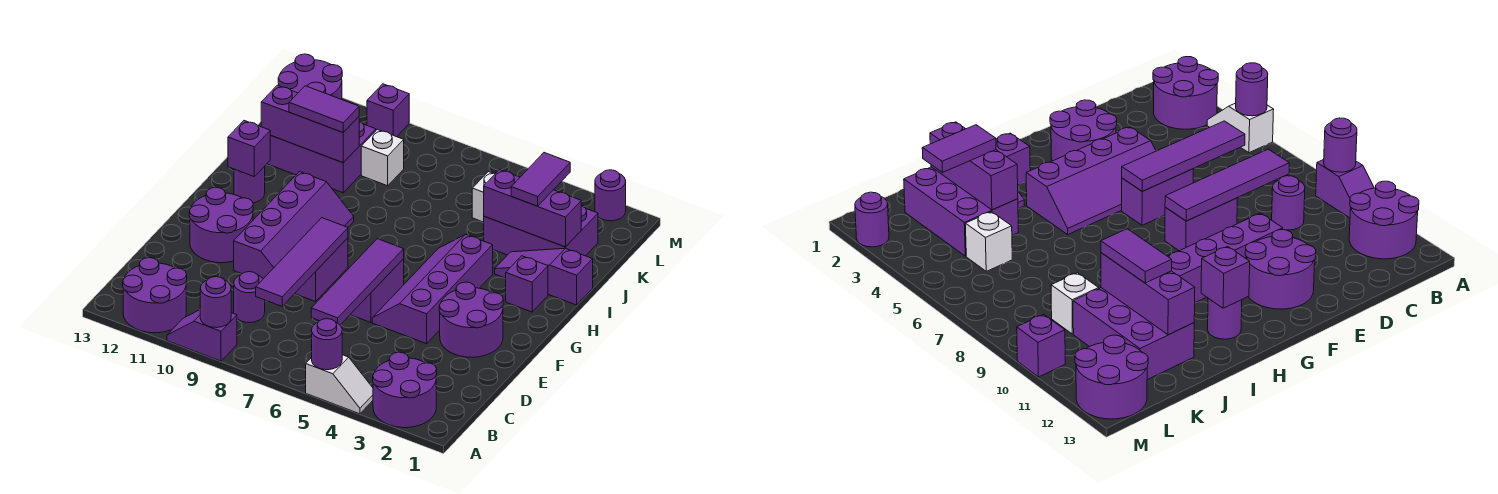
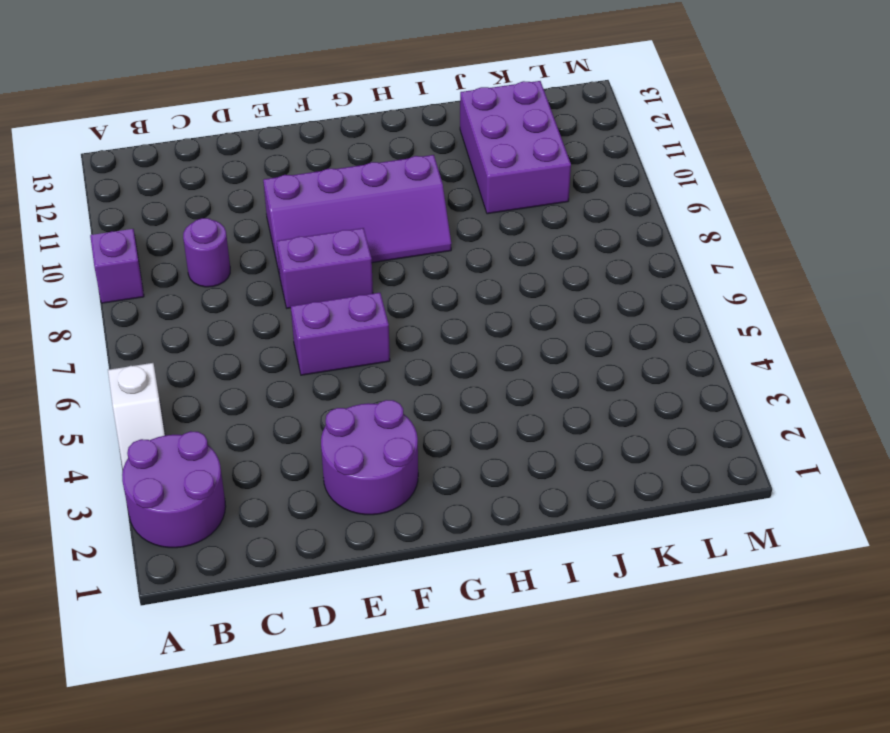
none -> purple 2x2 round brick [123,258,187,333]
none -> purple 2x4 slope [372,235,493,344]
none -> purple 2x2 round brick [189,187,253,263]
none -> purple 1x1 brick [506,256,548,312]

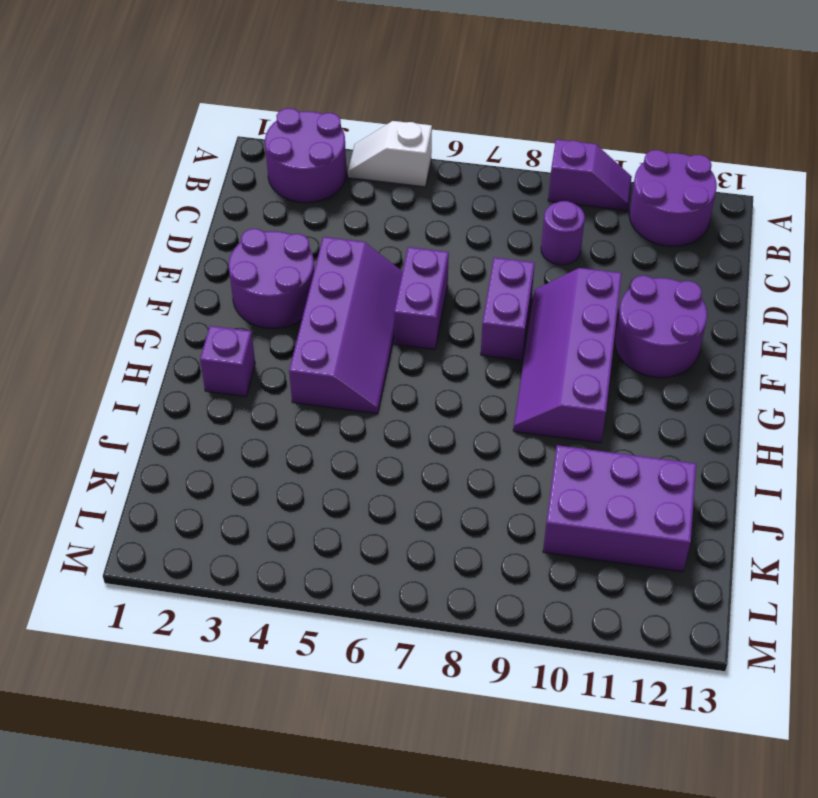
none -> purple 1x1 round brick [234,166,265,203]
none -> purple 1x3 slope [495,248,593,305]
none -> purple 2x3 brick [484,206,598,256]
none -> white 1x1 brick [472,172,495,222]

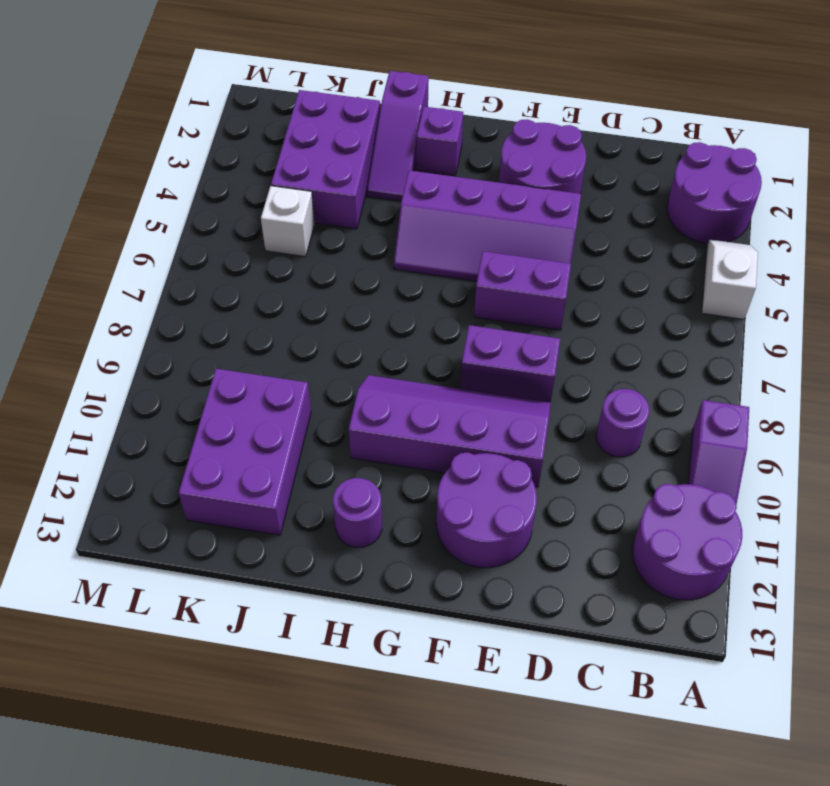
none -> white 1x1 brick [361,129,404,186]
none -> purple 2x2 round brick [278,54,342,100]
none -> purple 1x1 round brick [595,170,626,221]
none -> purple 1x1 brick [367,84,409,137]

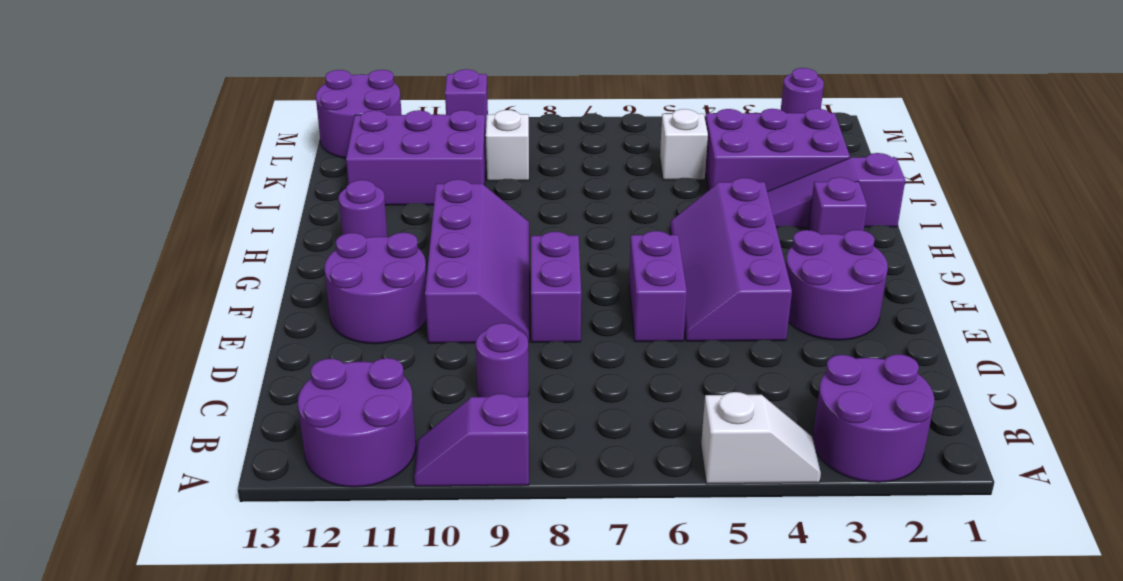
none -> purple 1x1 round brick [312,319,342,370]
none -> purple 1x1 round brick [200,277,231,328]
none -> purple 1x4 tile [311,239,404,325]
none -> purple 1x4 tile [256,218,348,306]

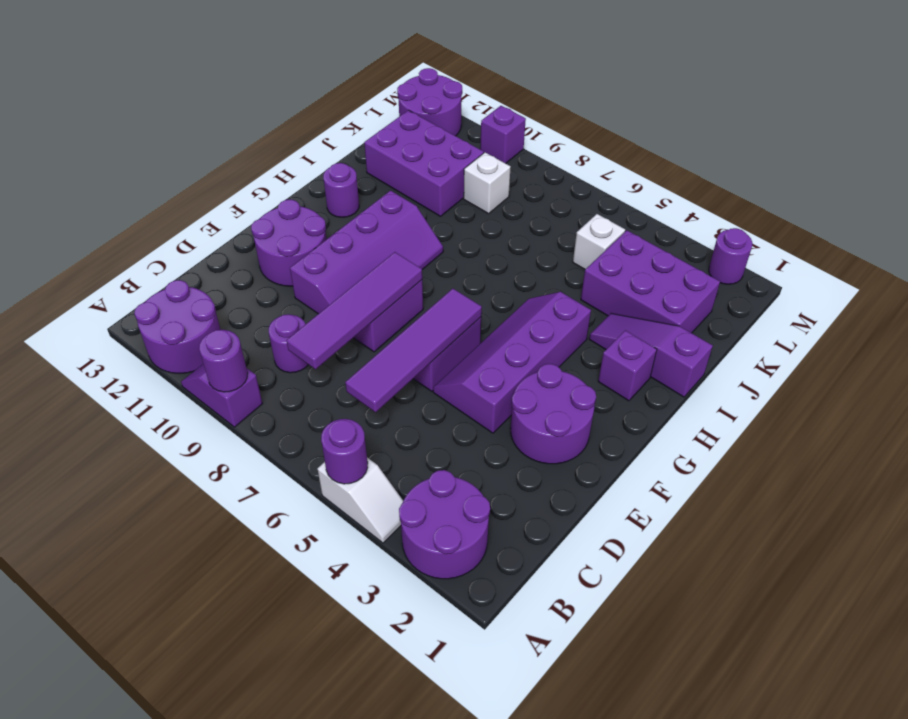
none -> purple 1x1 brick [228,121,270,176]
none -> purple 1x3 brick [484,170,581,247]
none -> purple 1x3 brick [261,85,359,163]
none -> purple 1x2 tile [511,153,570,206]

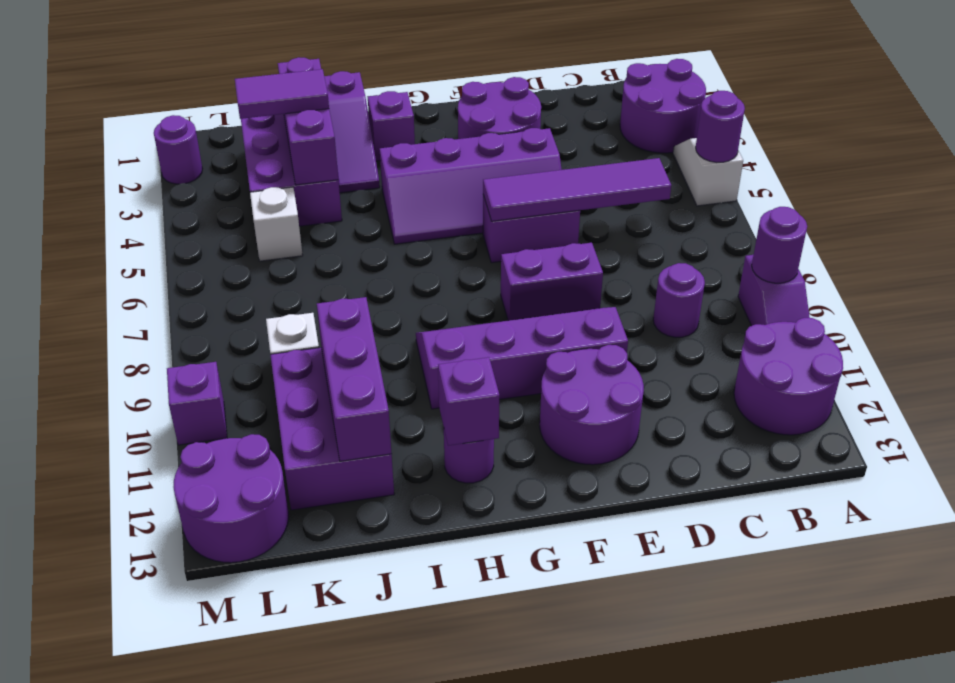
none -> purple 1x4 tile [256,218,348,306]
none -> purple 1x2 tile [289,86,359,133]

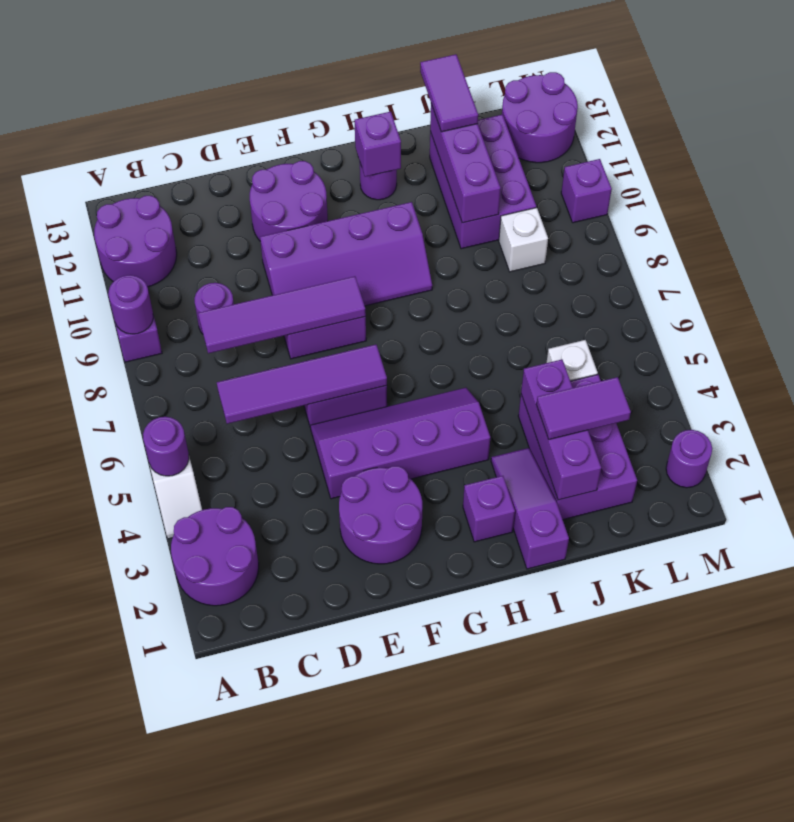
purple 1x2 tile [420,54,478,132] -> purple 1x2 tile moved to [289,86,359,133]

